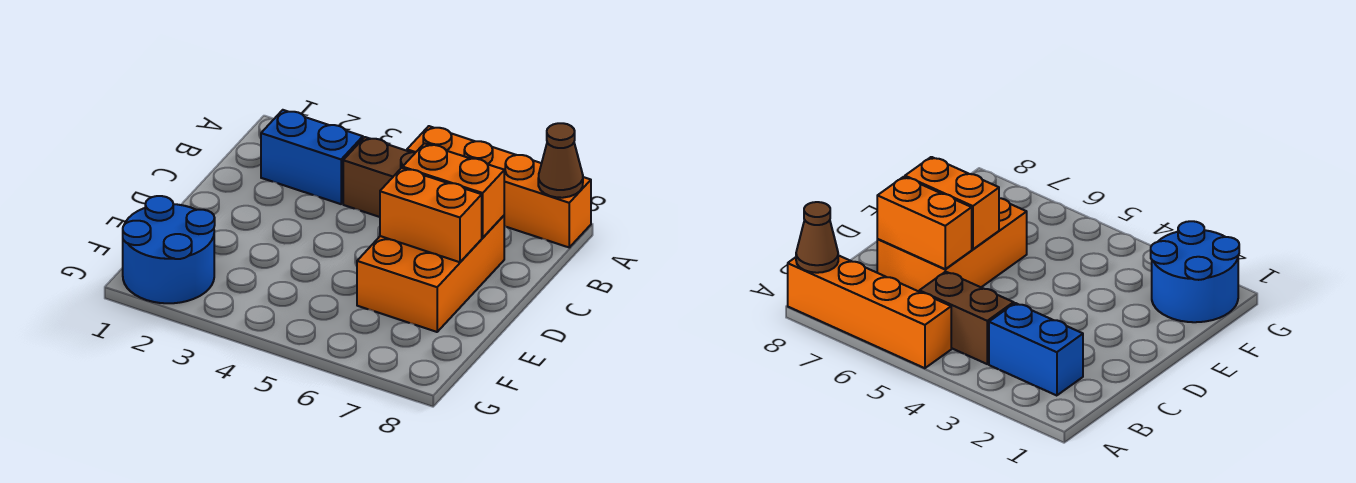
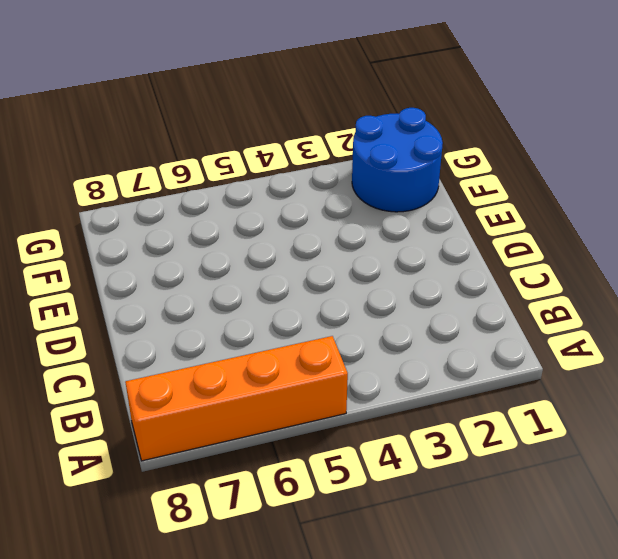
none -> blue 1x2 brick [261,110,363,204]
none -> brown 1x2 brick [343,137,416,217]

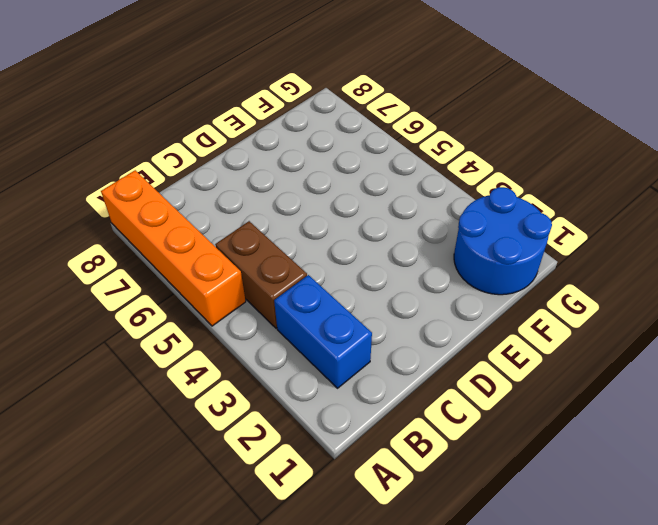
none -> orange 2x3 brick [357,216,504,332]
none -> brown 1x1 cone [538,123,583,198]

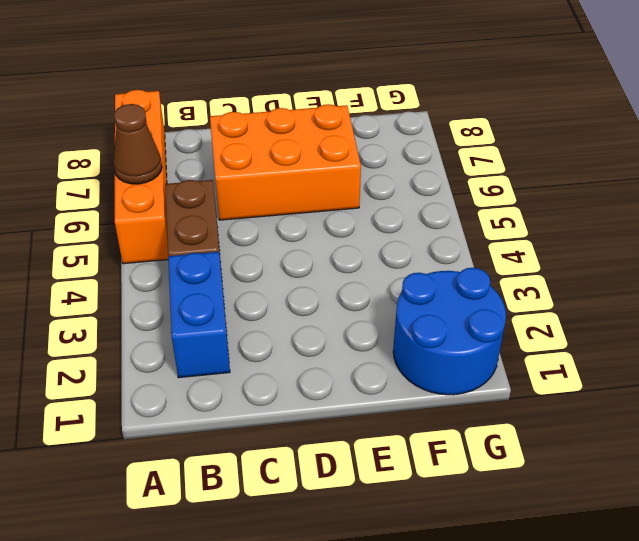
brown 1x1 cone [113,104,162,184] -> brown 1x1 cone moved to [538,123,583,198]
none -> orange 1x2 brick [403,143,504,238]
none -> orange 1x2 brick [380,168,482,262]

